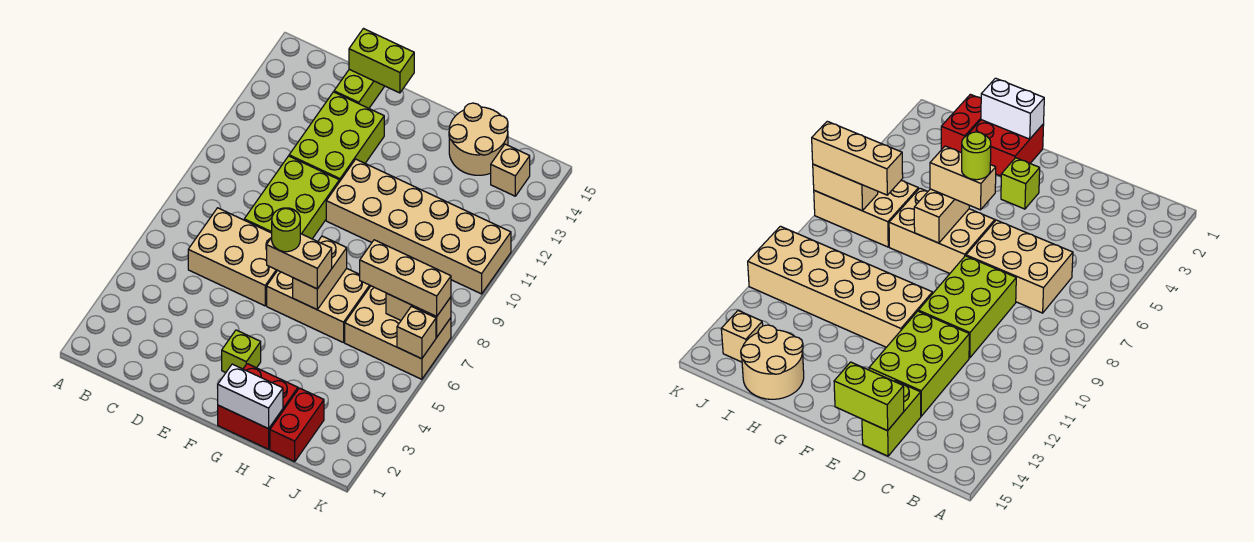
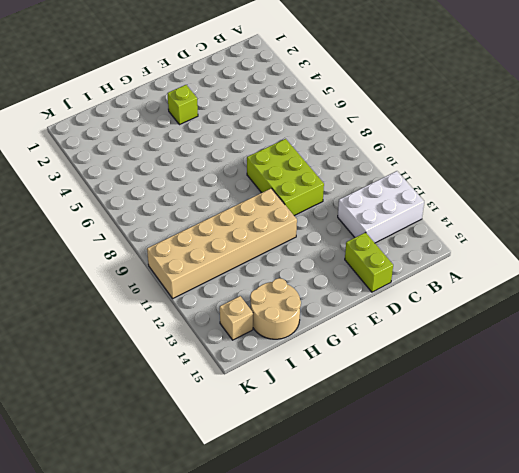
white 2x3 brick [338,171,424,243] -> none
none -> tan 2x3 brick [188,208,277,306]
none -> lime 2x3 brick [289,92,384,182]
none -> tan 2x3 brick [267,268,370,343]

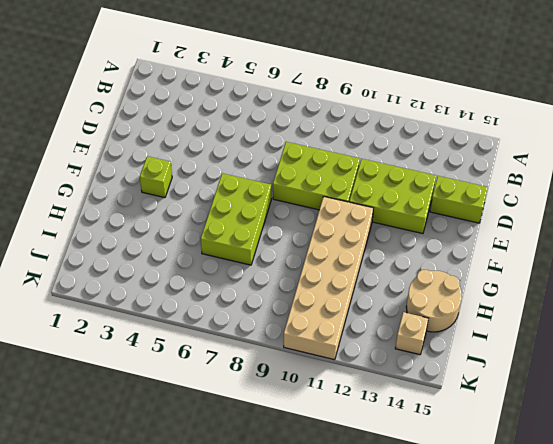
lime 2x3 brick [201,173,271,265] -> tan 2x3 brick [267,268,370,343]
none -> tan 2x3 brick [188,208,277,306]
none -> red 2x2 brick [218,364,298,449]
none -> red 1x2 brick [270,388,324,461]

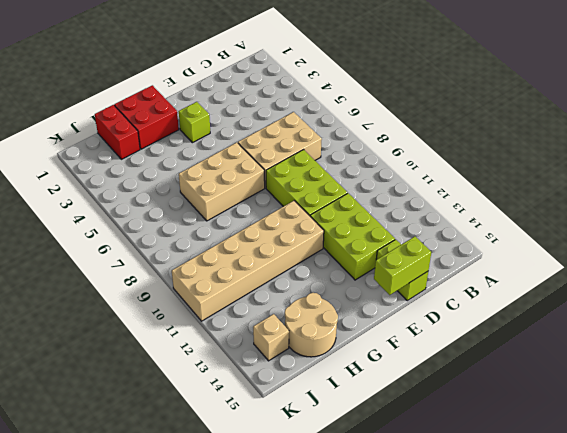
none -> tan 2x3 brick [345,286,451,379]
none -> white 1x2 brick [217,364,283,429]
none -> tan 1x2 brick [293,236,347,310]

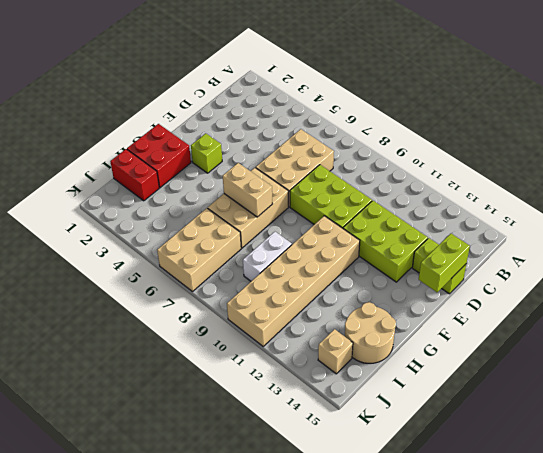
white 1x2 brick [243,232,292,281] -> white 1x2 brick moved to [217,364,283,429]
none -> tan 1x2 brick [386,293,451,337]
none -> tan 1x1 brick [397,306,436,359]
none -> tan 1x2 brick [267,234,332,289]

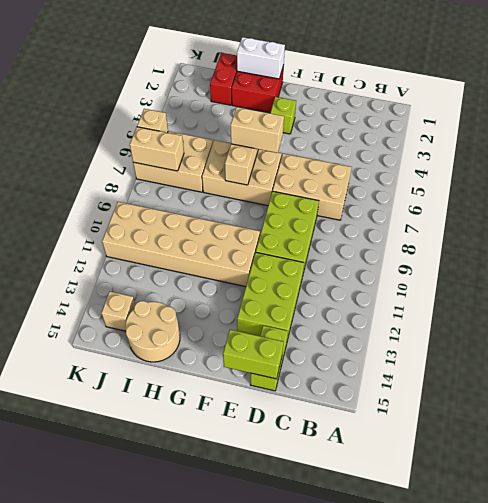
none -> tan 1x3 brick [360,240,451,317]
none -> lime 1x1 round brick [272,208,300,252]

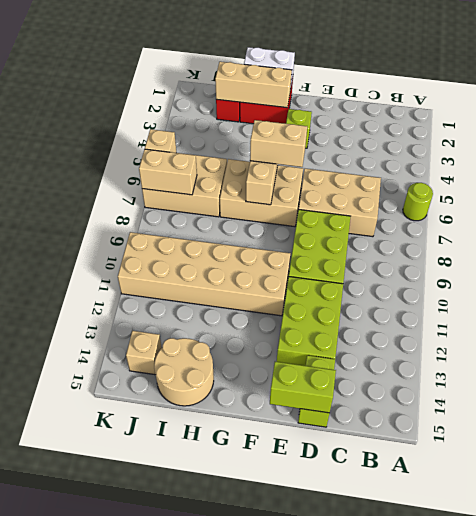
lime 1x1 round brick [403,183,433,221] -> lime 1x1 round brick moved to [272,208,300,252]
tan 1x3 brick [215,62,292,108] -> tan 1x3 brick moved to [360,240,451,317]

